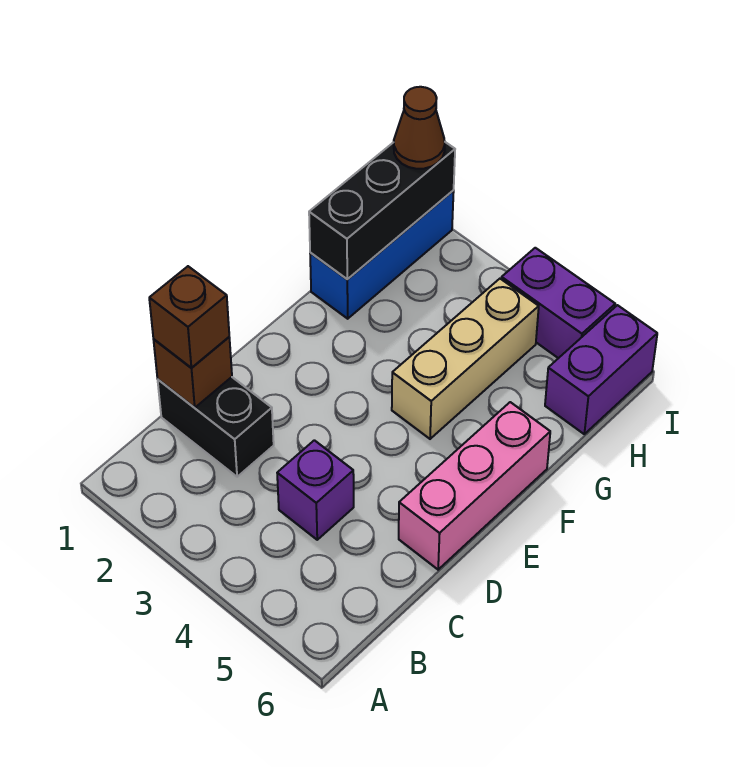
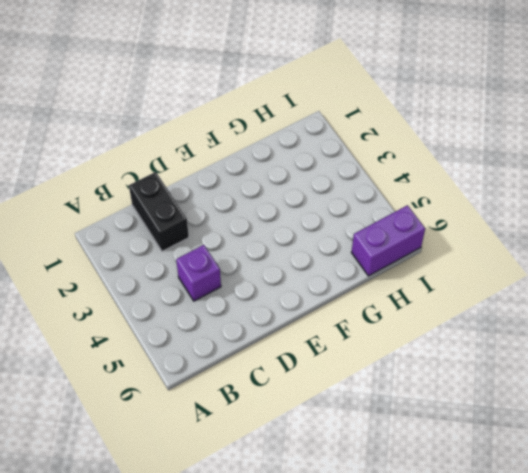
none -> pink 1x3 brick [399,402,550,570]
none -> tan 1x3 brick [392,279,539,439]

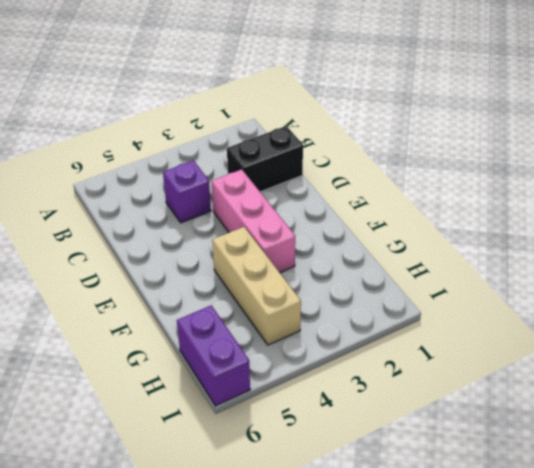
pink 1x3 brick [211,169,295,272] -> pink 1x3 brick moved to [399,402,550,570]
none -> blue 1x3 brick [310,191,454,319]
none -> purple 1x2 brick [502,248,615,358]

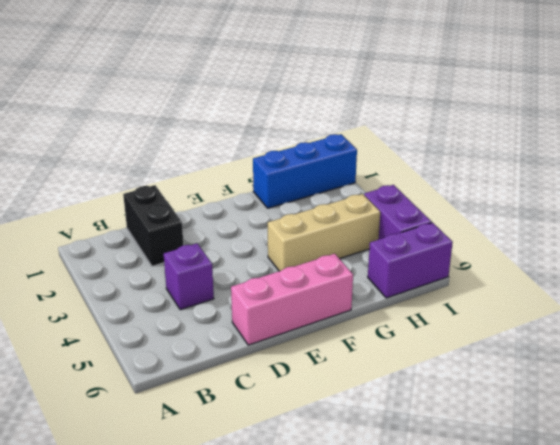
none -> brown 1x1 brick [154,337,232,408]
none -> black 1x3 brick [309,142,455,279]

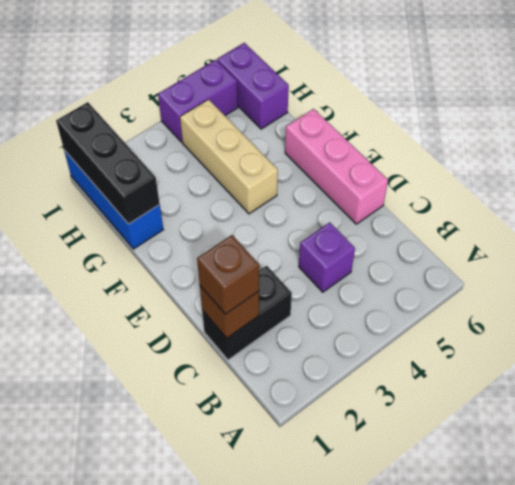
none -> brown 1x1 cone [394,87,445,169]

